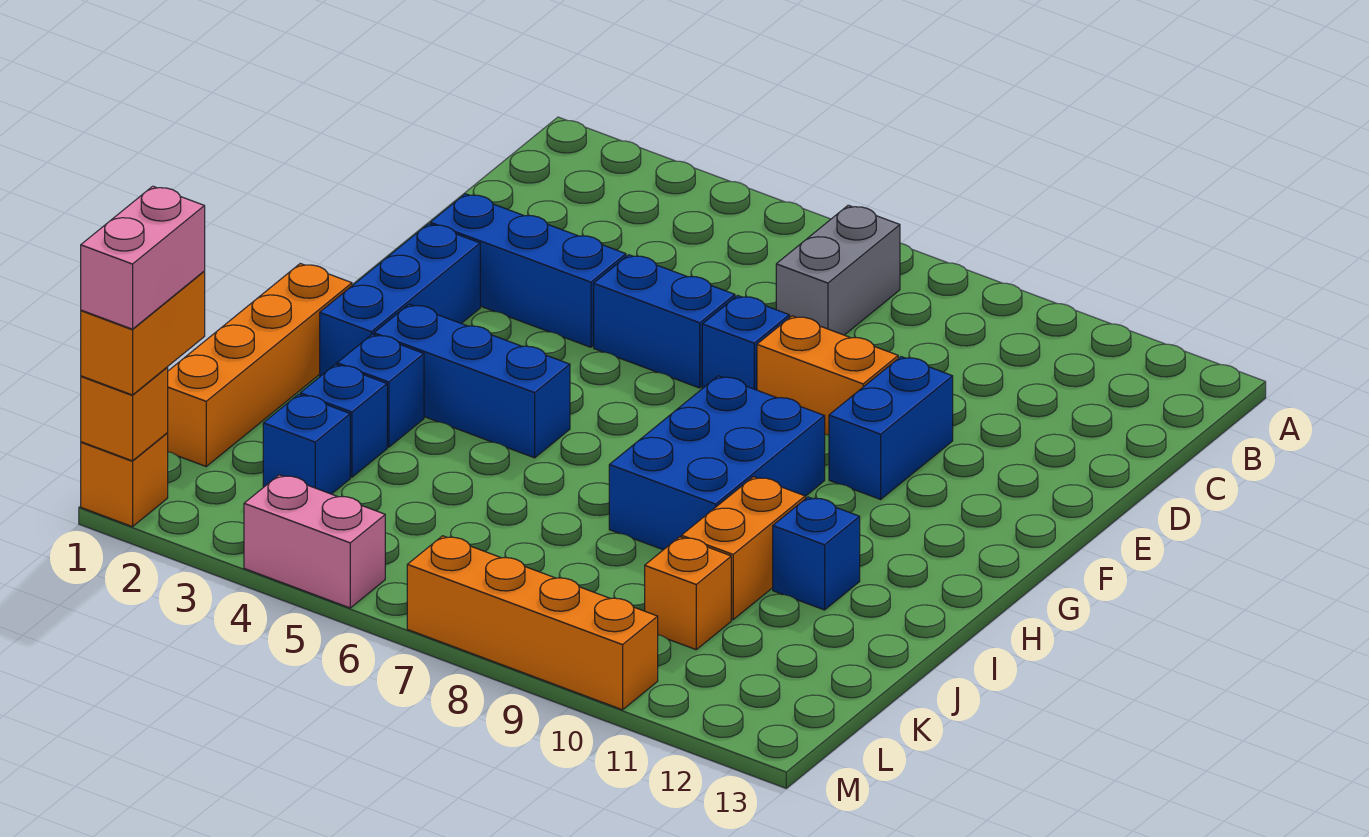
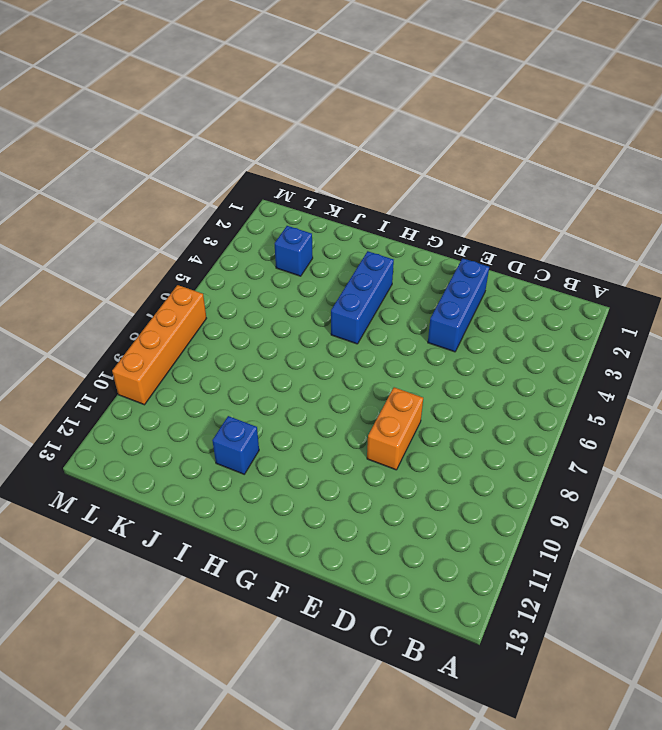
none -> grey 1x2 brick [776,205,900,335]
none -> blue 1x2 brick [594,255,735,388]
none -> blue 1x1 brick [702,295,789,390]

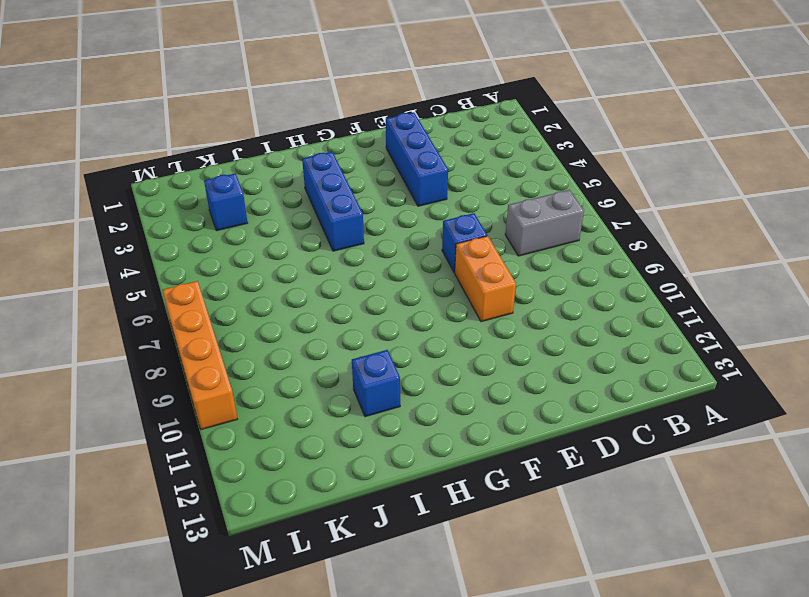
none -> blue 1x2 brick [594,255,735,388]
none -> blue 1x2 brick [829,357,953,499]
none -> blue 1x3 brick [320,224,480,376]

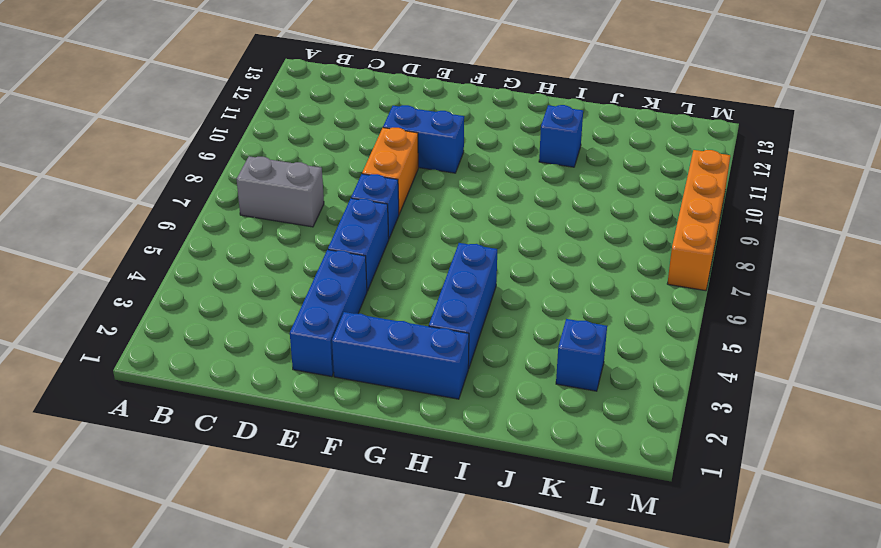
none -> blue 2x3 brick [609,376,825,550]
none -> orange 1x4 brick [167,264,352,466]
none -> blue 1x1 brick [337,334,424,447]

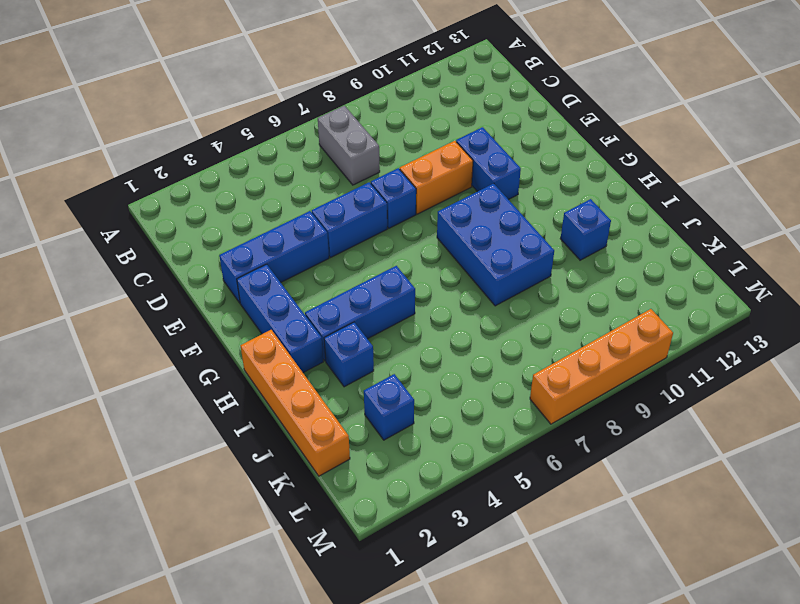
none -> orange 1x2 brick [681,477,805,620]
none -> blue 1x1 brick [300,364,387,477]
none -> orange 1x1 brick [645,537,731,650]

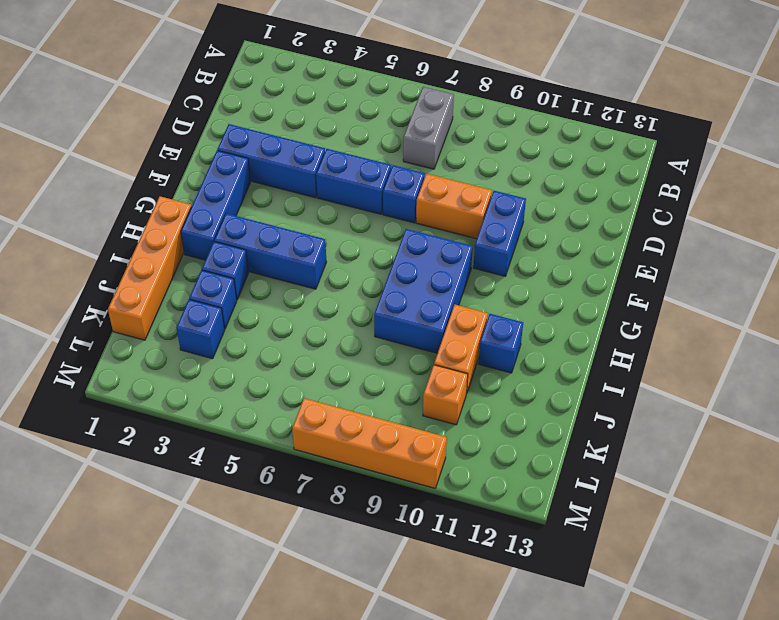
none -> orange 1x1 brick [81,433,168,527]
none -> pink 1x2 brick [244,475,385,608]
none -> orange 1x1 brick [81,367,168,461]

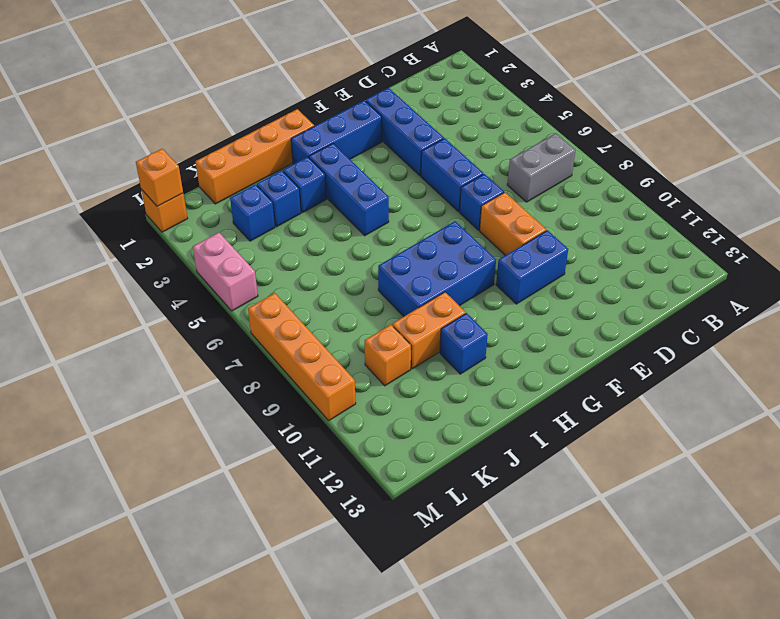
none -> orange 1x2 brick [81,272,205,395]
none -> pink 1x2 brick [81,186,205,329]

